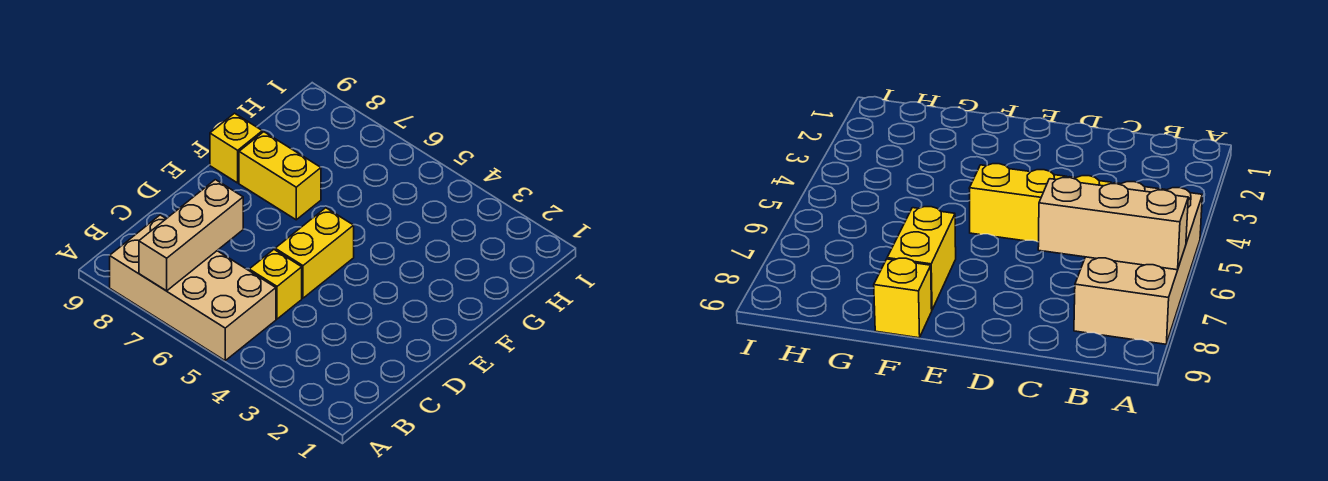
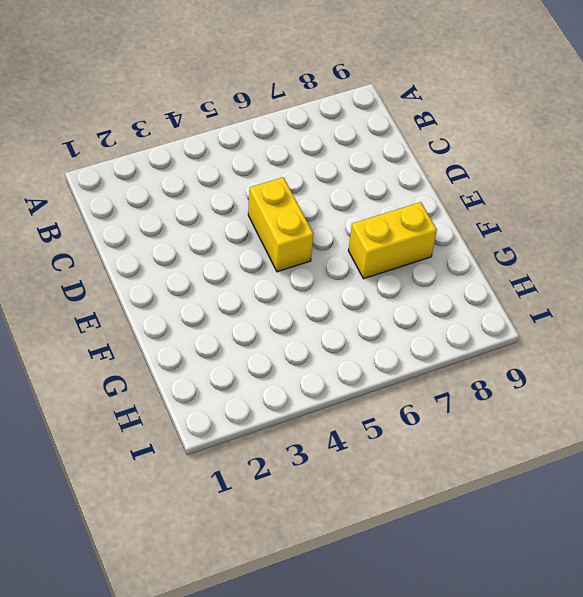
none -> tan 2x4 brick [110,215,276,360]
none -> yellow 1x1 brick [249,250,302,319]

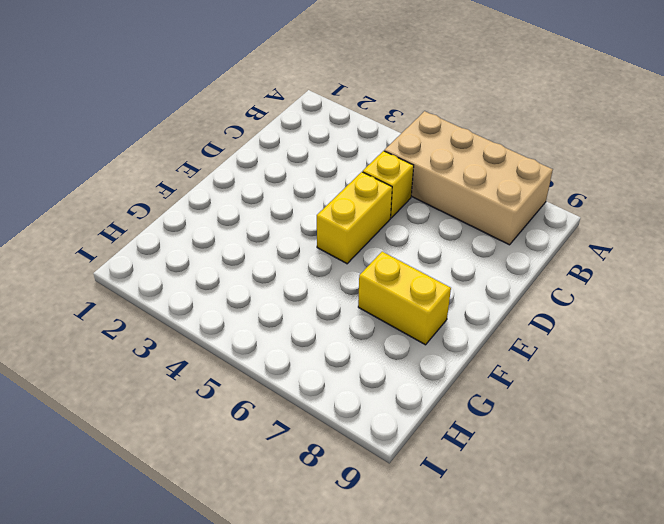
none -> yellow 1x1 brick [210,113,262,183]
none -> tan 1x3 brick [139,180,243,291]

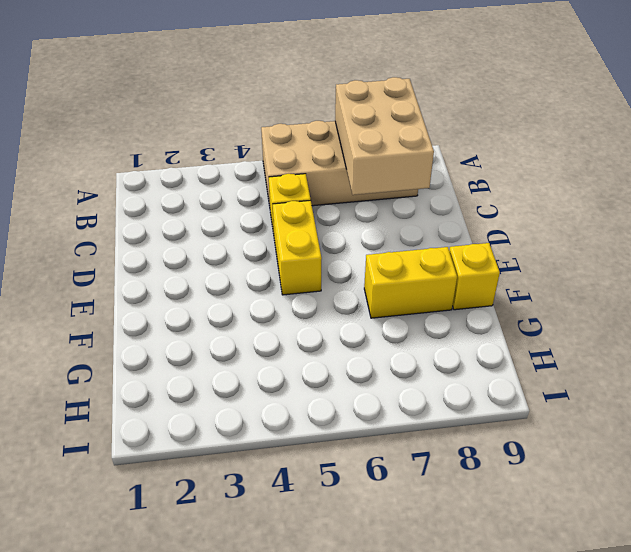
tan 2x3 brick [335,77,434,195] -> tan 1x3 brick [139,180,243,291]

